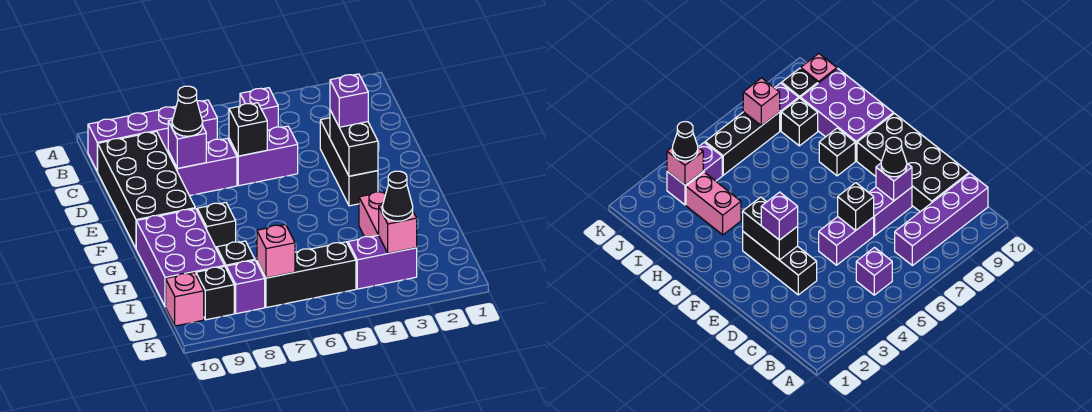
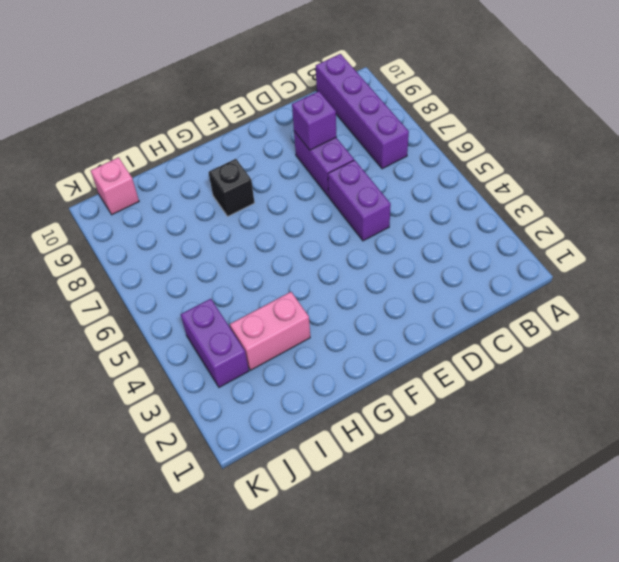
none -> purple 1x1 brick [240,88,278,130]
none -> black 2x4 brick [97,132,195,248]
none -> black 1x3 brick [320,118,378,206]

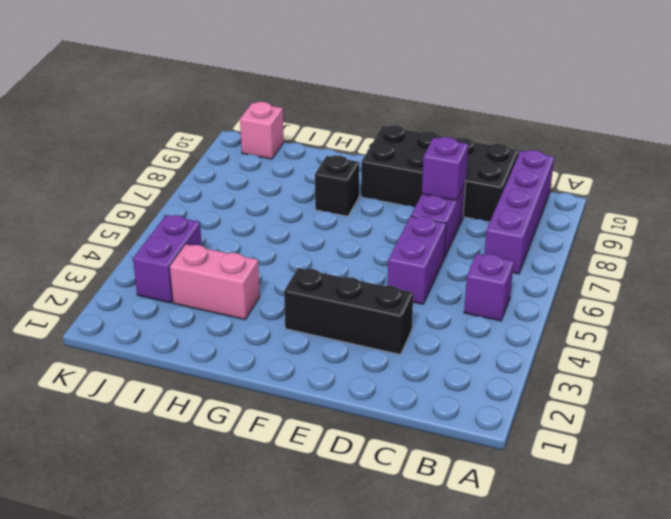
none -> purple 2x3 brick [136,209,224,307]
none -> black 1x1 brick [217,241,255,267]
none -> black 1x3 brick [257,242,356,308]

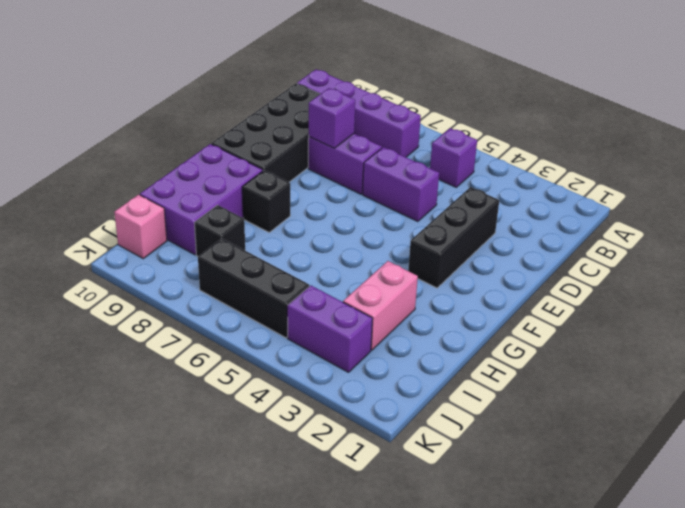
none -> purple 1x1 brick [226,260,265,314]
none -> black 1x1 brick [196,266,234,320]
none -> black 1x1 brick [229,103,267,156]

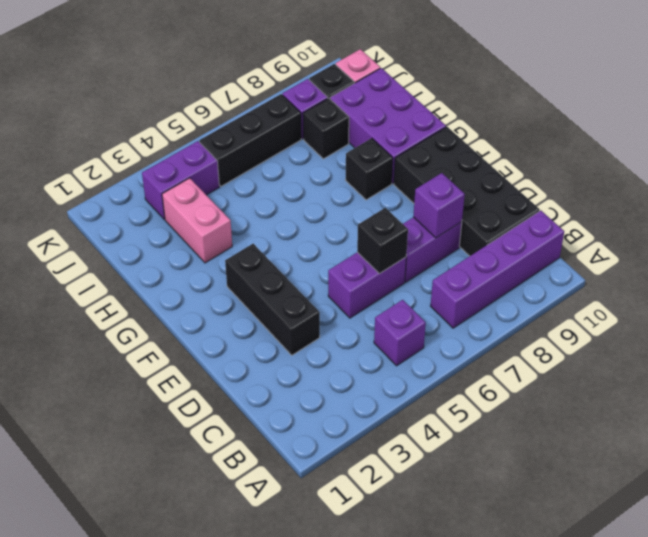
none -> black 1x2 brick [330,110,378,176]
none -> pink 1x1 brick [379,205,417,253]
none -> pink 1x1 brick [257,225,295,278]

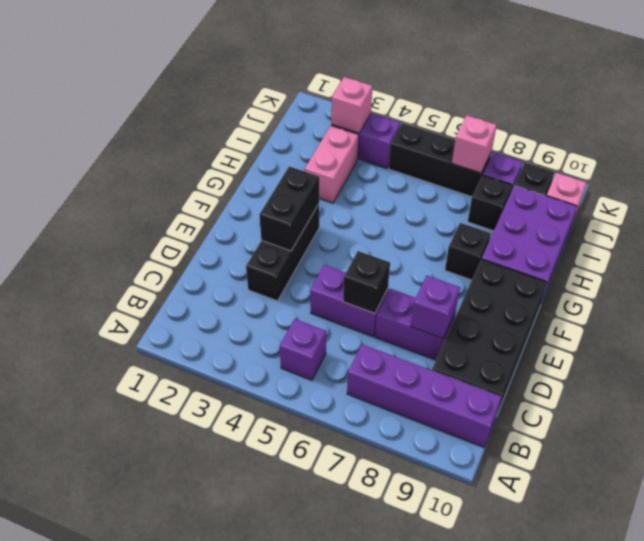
none -> black 1x1 cone [172,86,203,136]
none -> purple 1x1 brick [330,74,368,127]
none -> black 1x1 cone [382,171,413,221]

